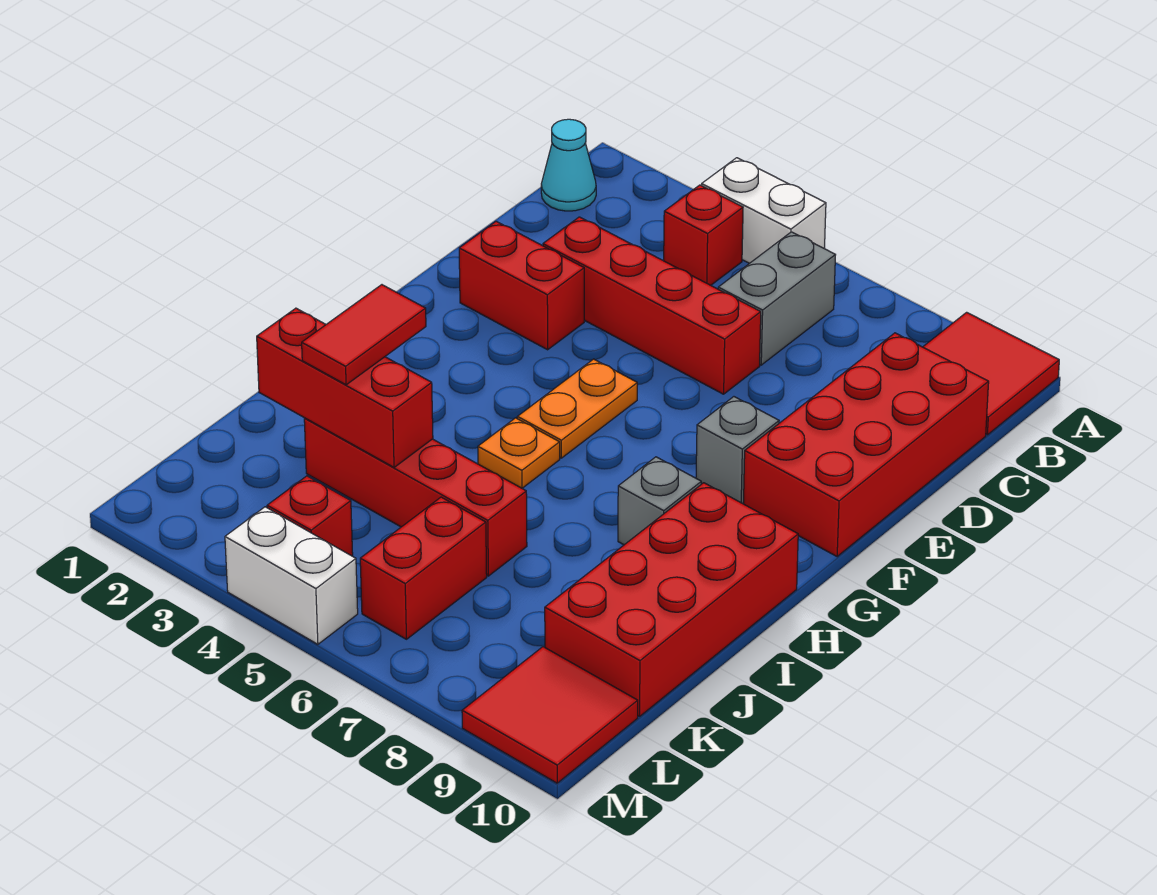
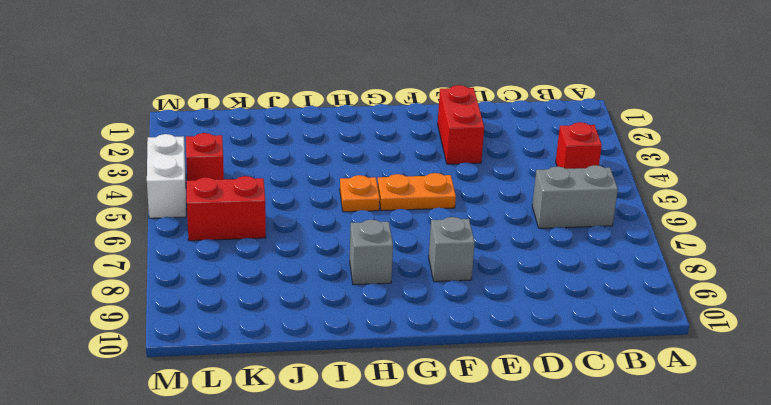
none -> white 1x2 brick [702,158,826,263]
none -> red 2x2 tile [923,312,1059,435]
none -> cyan 1x1 cone [541,119,596,211]

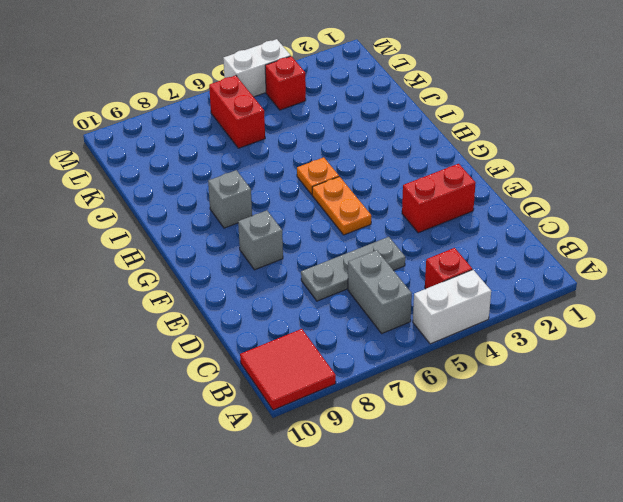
grey 1x3 plate [301,237,405,301] -> red 1x4 brick [543,217,761,394]
none -> cyan 1x1 cone [541,119,596,211]
none -> red 2x4 brick [744,333,989,556]
none -> red 2x4 brick [545,483,798,717]

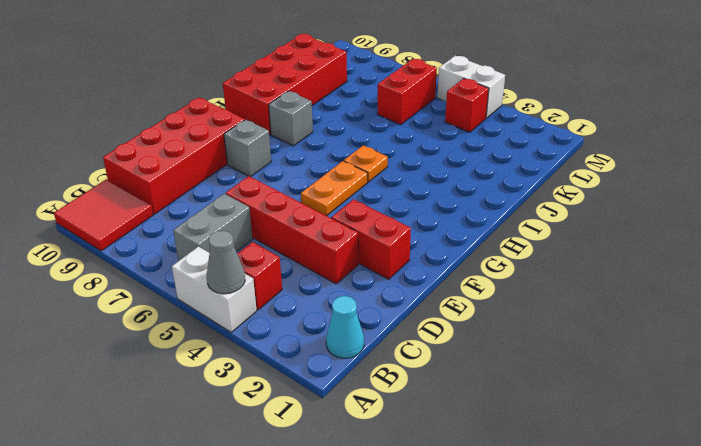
grey 1x1 cone [207,231,245,294] -> none
none -> red 1x4 brick [304,418,527,576]
none -> red 2x2 tile [462,647,638,783]
none -> red 1x3 brick [257,308,433,467]

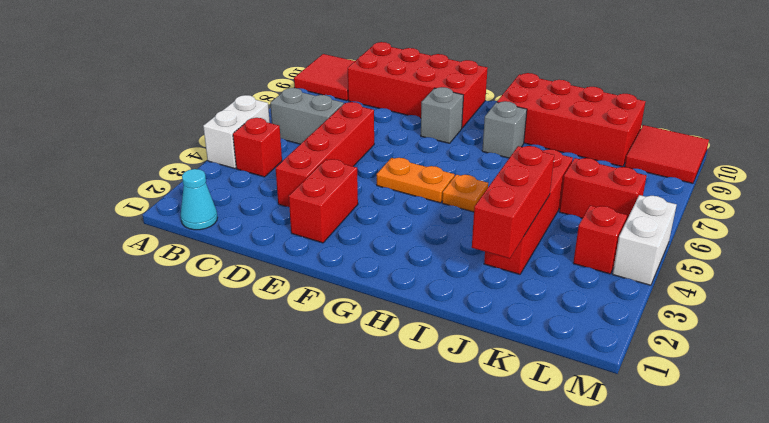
none -> red 1x2 tile [302,285,426,385]

